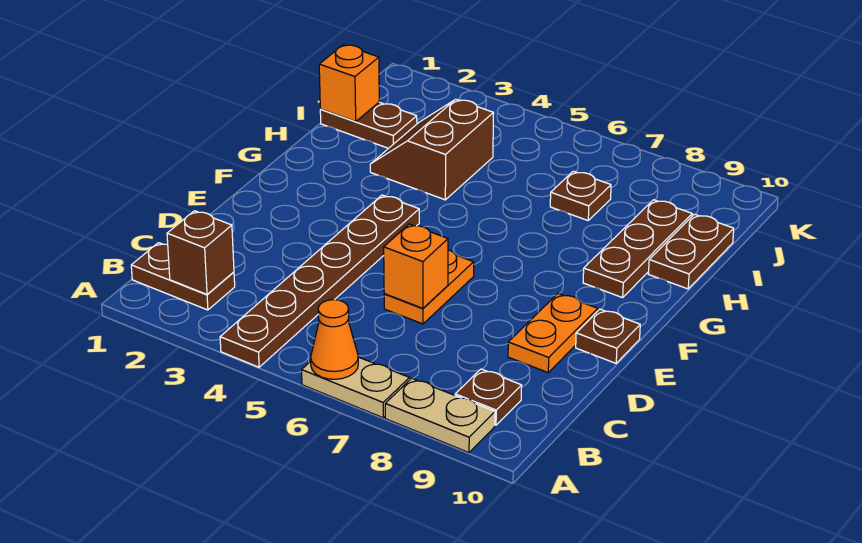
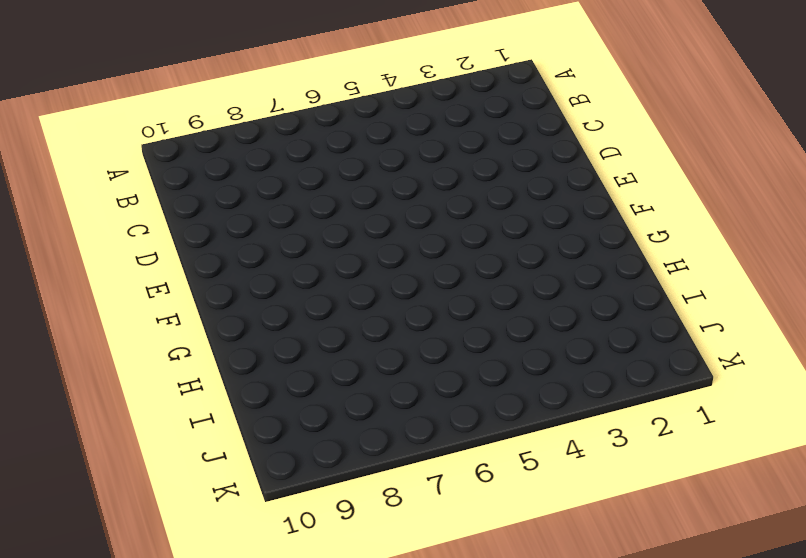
none -> brown 1x6 plate [220,195,419,367]
none -> tan 1x2 plate [302,357,410,418]
none -> tan 1x2 plate [385,378,495,453]

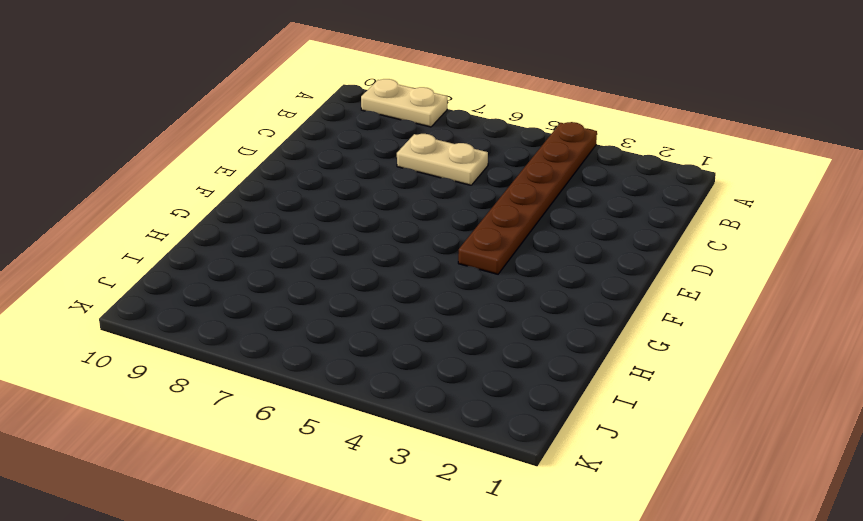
tan 1x2 plate [397,134,488,185] -> tan 1x2 plate moved to [302,357,410,418]
none -> brown 1x2 plate [131,243,235,310]
none -> brown 1x1 plate [455,369,522,425]
none -> orange 1x2 plate [384,250,474,324]

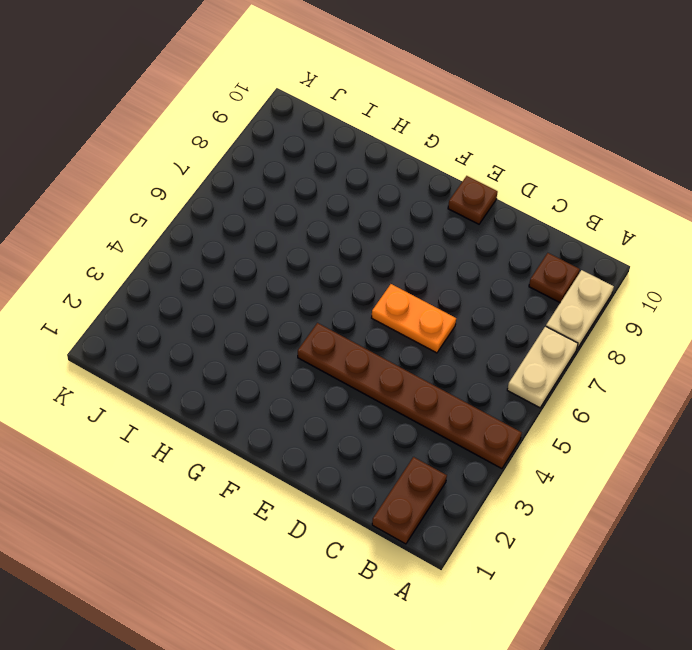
none -> orange 1x2 plate [508,294,598,372]
none -> brown 1x3 plate [583,200,692,298]
none -> brown 2x2 slope [370,99,494,200]

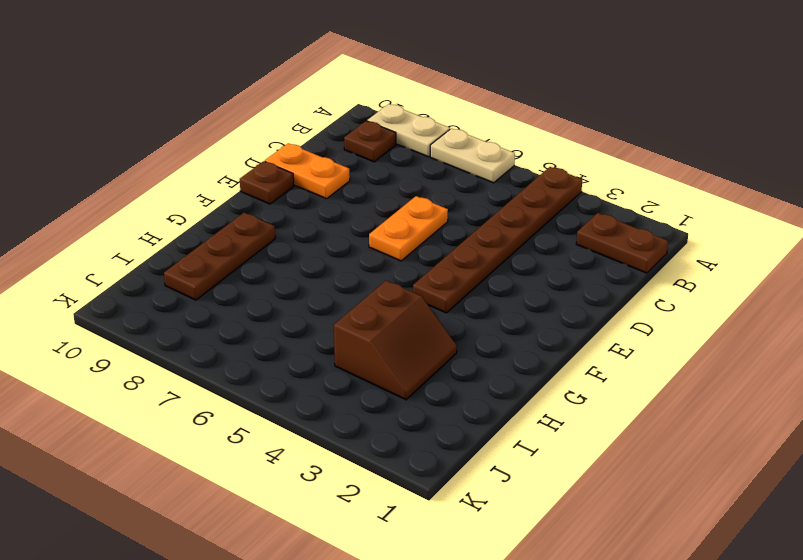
orange 1x2 plate [265,143,350,199] -> orange 1x2 plate turned to [508,294,598,372]
none -> brown 1x2 plate [649,214,734,289]
none -> brown 1x2 plate [320,102,417,148]
none -> brown 1x1 plate [550,171,611,220]

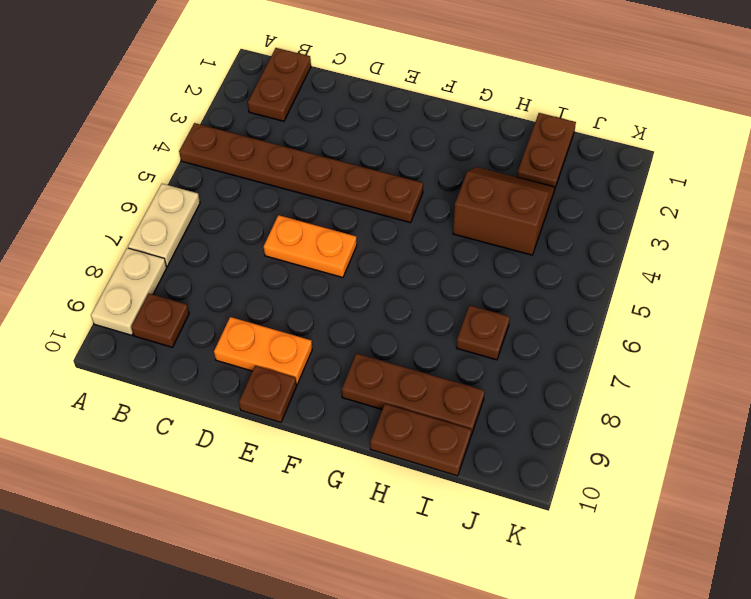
none -> orange 1x1 cone [311,300,358,379]
none -> brown 1x1 brick [167,211,234,294]
none -> orange 1x1 brick [384,224,448,308]

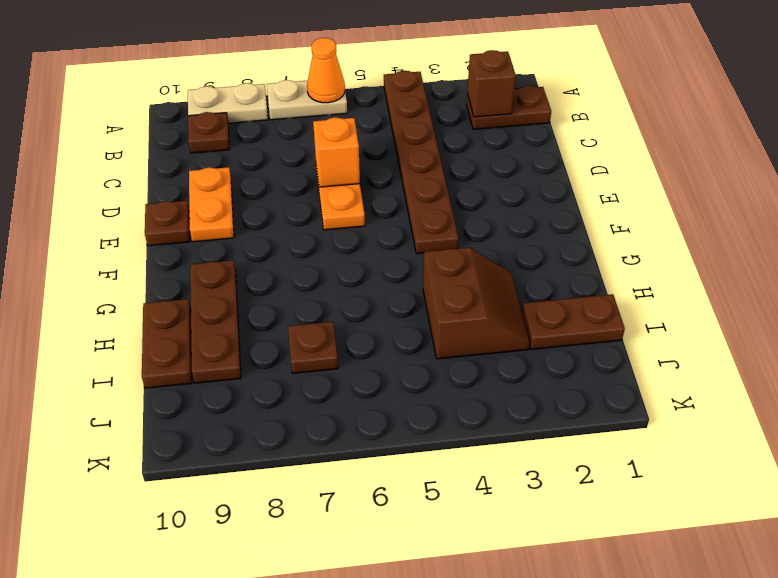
none -> orange 1x1 brick [319,45,379,121]

